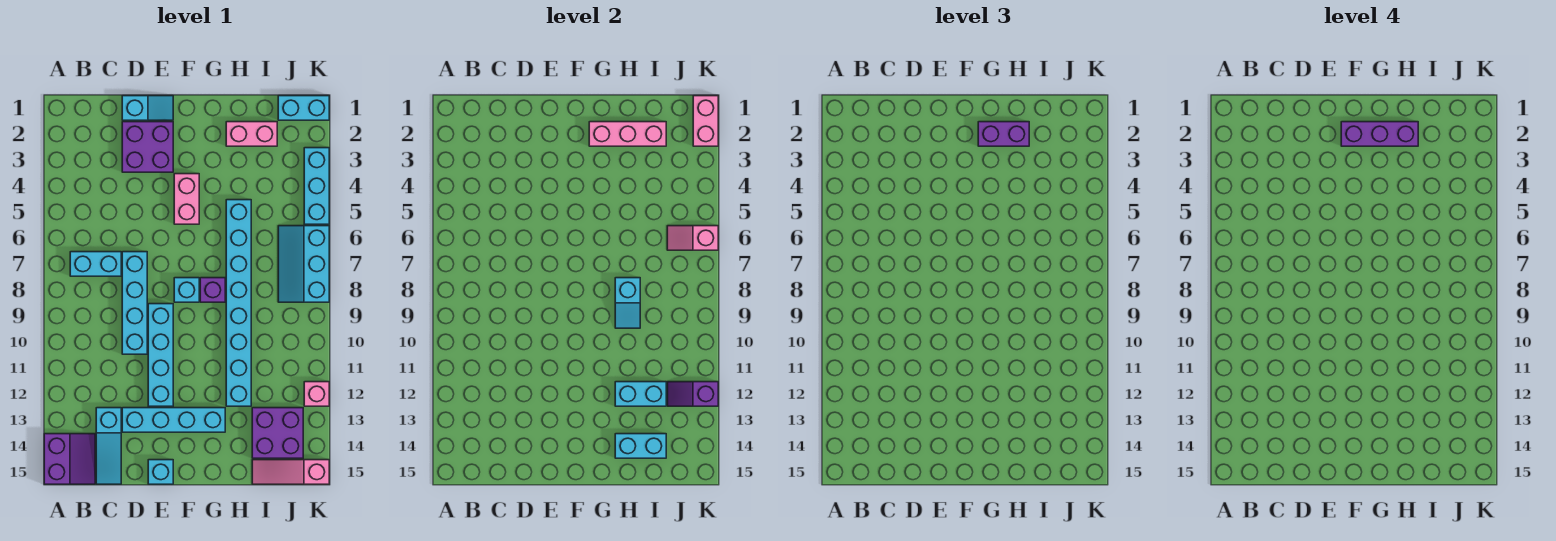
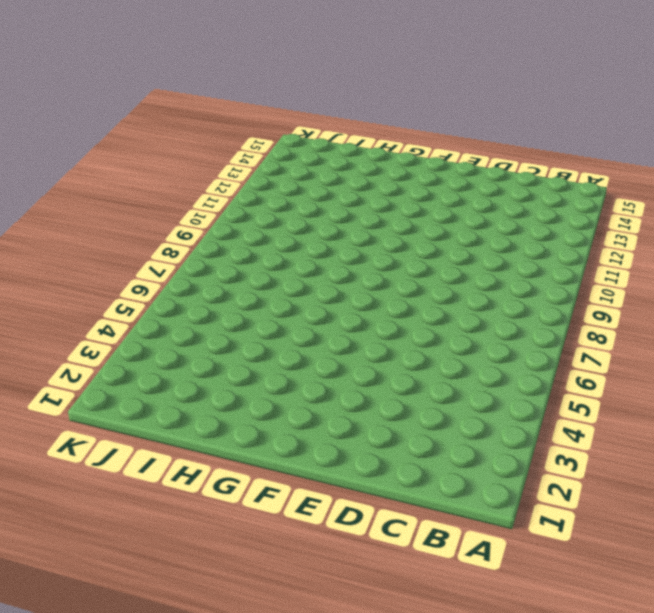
none -> purple 2x2 slope [44,434,95,484]
none -> cyan 1x2 brick [70,252,121,276]
none -> cyan 1x3 slope [96,408,121,484]

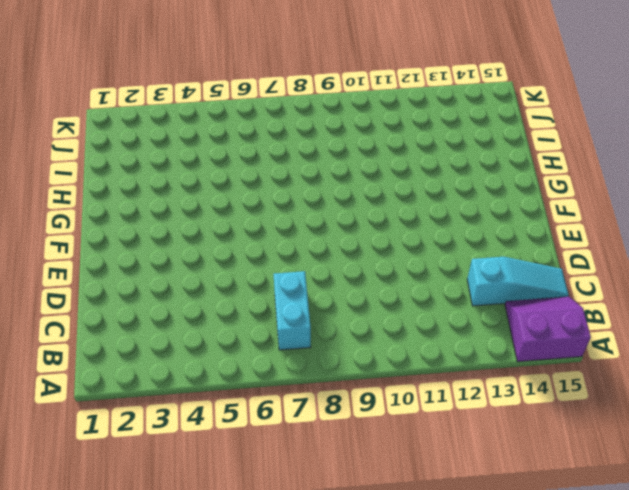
none -> cyan 1x2 slope [122,96,173,120]
none -> purple 2x2 brick [122,122,173,172]
none -> cyan 1x4 brick [122,252,147,354]

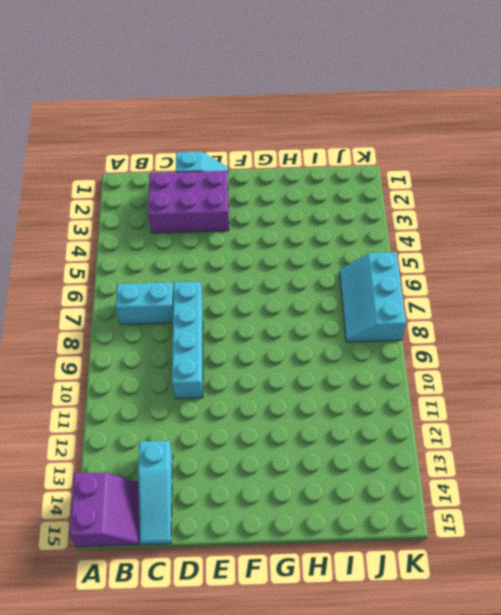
purple 2x3 brick [148,171,229,233] -> purple 2x2 brick [122,122,173,172]
none -> cyan 1x4 brick [122,408,225,432]
none -> cyan 1x4 brick [148,304,173,406]
none -> cyan 1x1 brick [148,460,173,484]

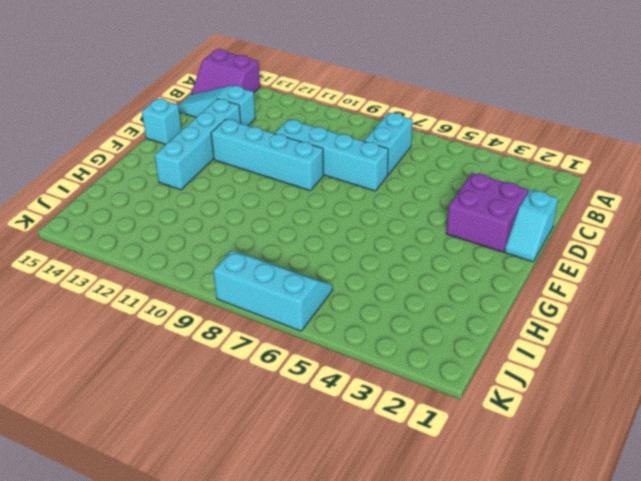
none -> pink 1x2 brick [174,174,199,224]
none -> cyan 1x1 brick [174,278,199,302]
none -> purple 1x1 brick [200,278,225,302]

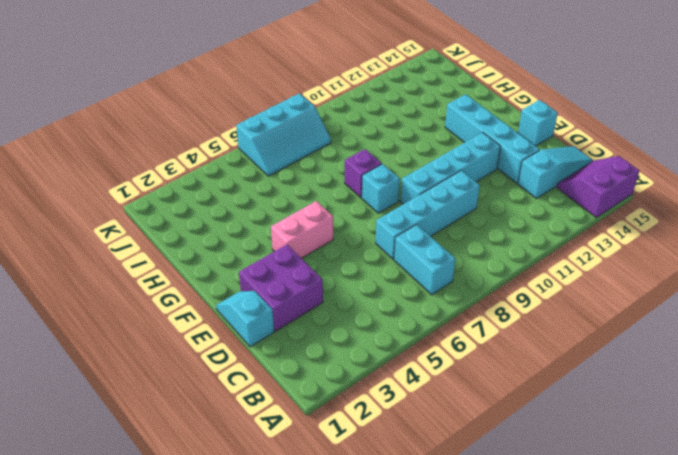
none -> pink 1x2 brick [226,122,277,146]
none -> cyan 1x8 brick [226,200,251,406]
none -> purple 2x2 brick [252,408,303,458]

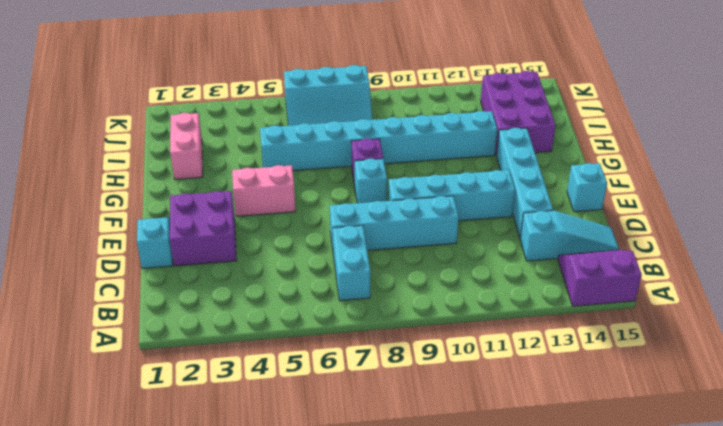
purple 2x3 brick [481,71,556,155] -> purple 2x2 brick [252,408,303,458]
none -> pink 1x3 slope [252,460,329,484]
none -> cyan 1x2 brick [278,96,329,120]
none -> cyan 1x3 brick [304,148,329,224]

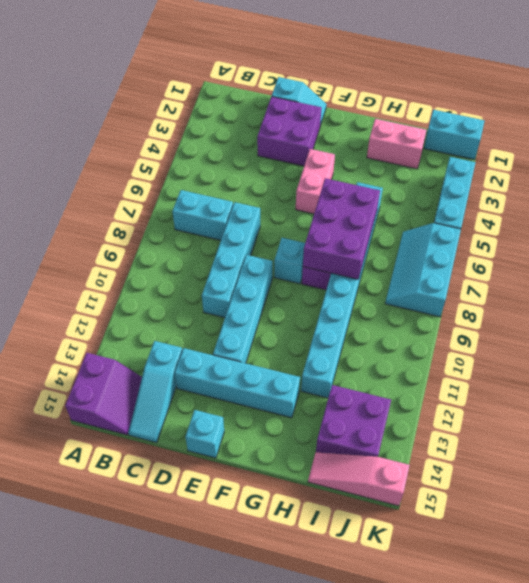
purple 2x3 brick [303,178,380,279] -> cyan 1x2 slope [615,278,640,328]
none -> pink 1x1 brick [304,382,329,406]
none -> pink 1x3 brick [589,122,666,146]
none -> cyan 1x2 brick [615,382,666,406]

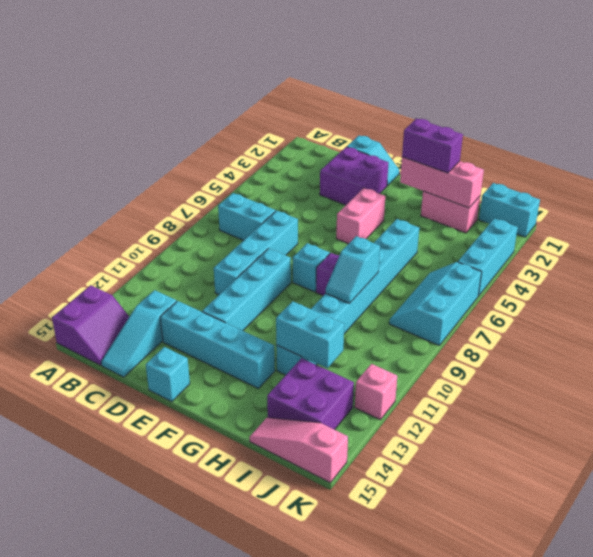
none -> cyan 1x2 brick [615,434,666,458]
none -> pink 1x2 slope [667,226,718,250]
none -> purple 1x2 slope [667,382,718,406]

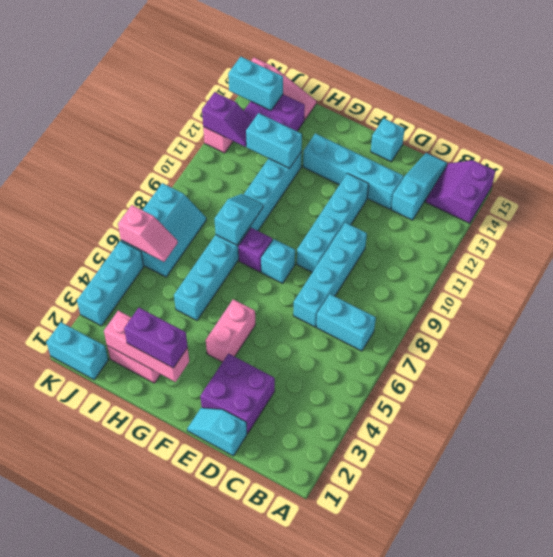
cyan 1x2 brick [228,57,283,111] -> cyan 1x2 brick moved to [615,434,666,458]
none -> pink 1x2 brick [693,96,718,146]
none -> purple 1x3 brick [1341,122,1418,146]

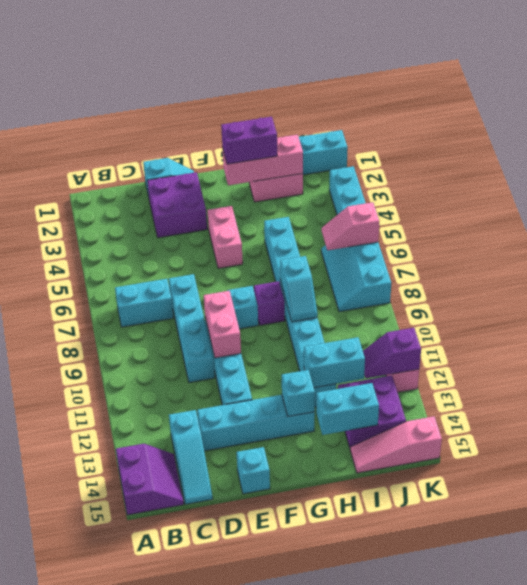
pink 1x2 brick [204,291,241,358] -> pink 1x2 brick moved to [693,96,718,146]
cyan 1x1 brick [282,370,315,416] -> none
none -> purple 1x3 brick [1341,122,1418,146]

